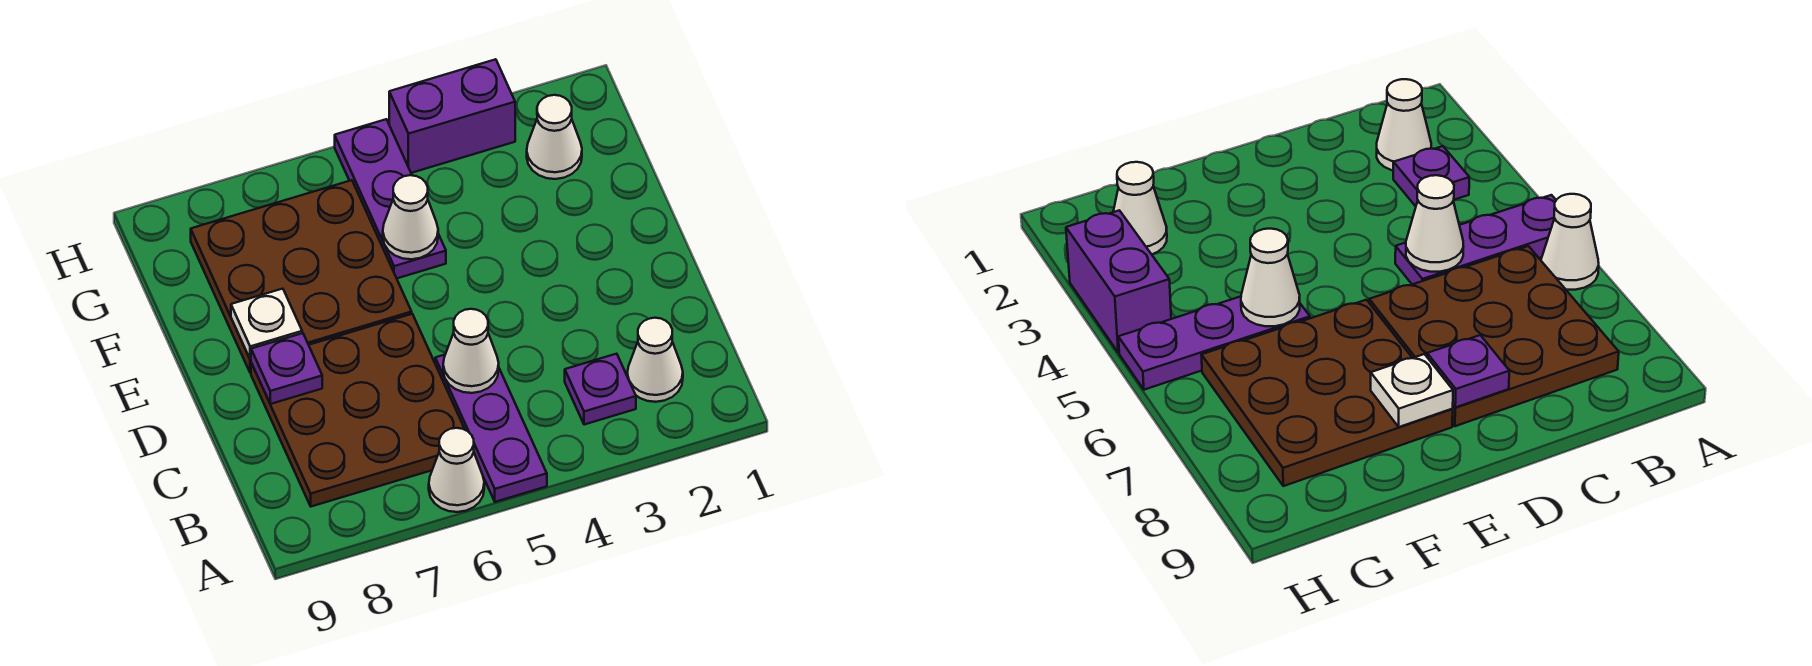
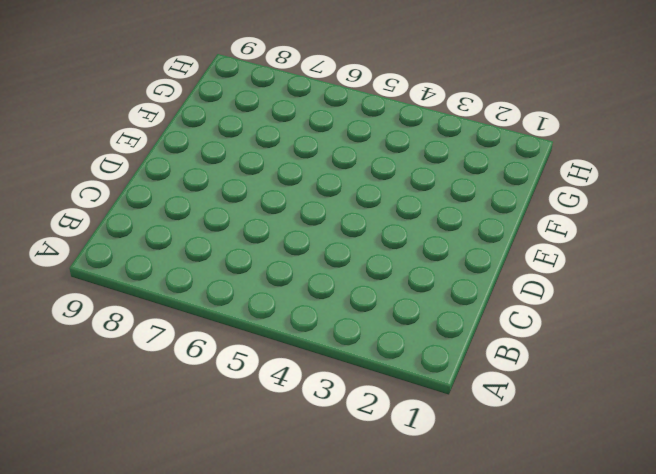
none -> purple 1x3 plate [435,355,547,502]
none -> white 1x1 cone [429,428,484,512]
none -> white 1x1 cone [627,318,683,402]

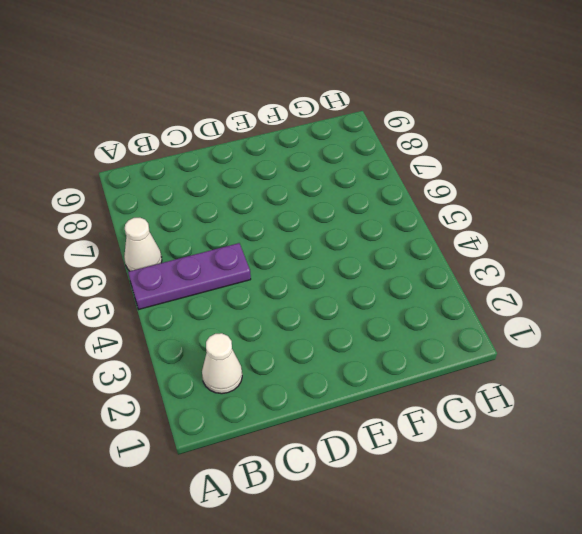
none -> purple 1x1 plate [565,354,636,425]
none -> brown 3x3 plate [251,314,465,507]
none -> brown 3x3 plate [191,180,412,373]

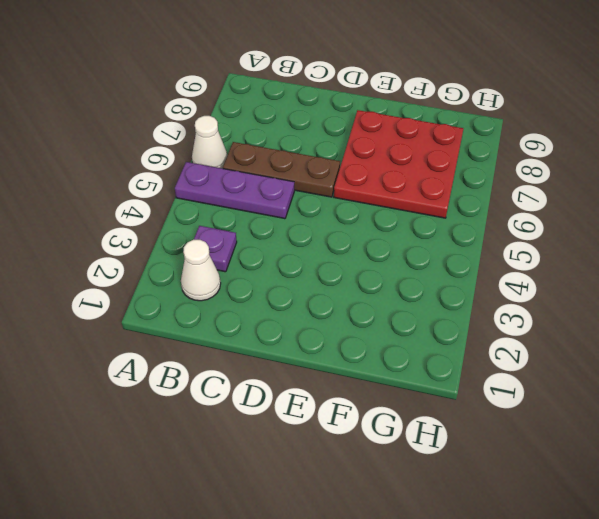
brown 1x3 plate [223,142,340,197] -> brown 3x3 plate [251,314,465,507]
red 3x3 plate [334,110,463,218] -> brown 3x3 plate [191,180,412,373]
none -> purple 1x3 plate [335,119,446,278]
none -> white 1x1 cone [527,95,582,179]
none -> purple 1x2 brick [389,59,515,173]

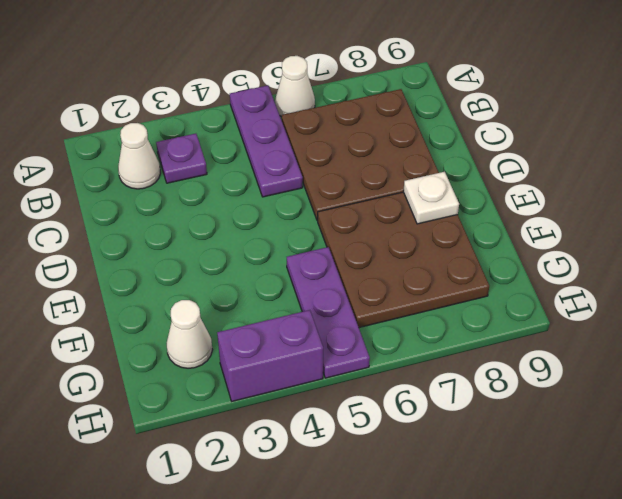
none -> white 1x1 cone [443,309,499,393]
none -> purple 1x1 plate [251,333,322,404]
none -> white 1x1 cone [383,175,438,259]

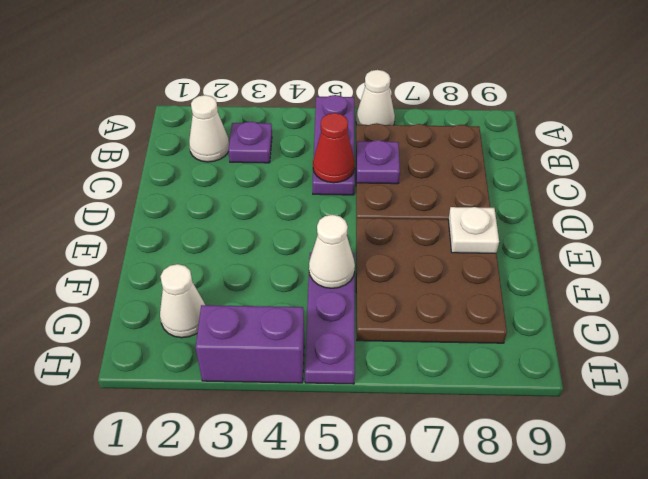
red 1x1 cone [313,113,355,183] -> white 1x1 cone [443,309,499,393]
purple 1x1 plate [357,140,400,184] -> purple 1x1 plate moved to [251,333,322,404]

